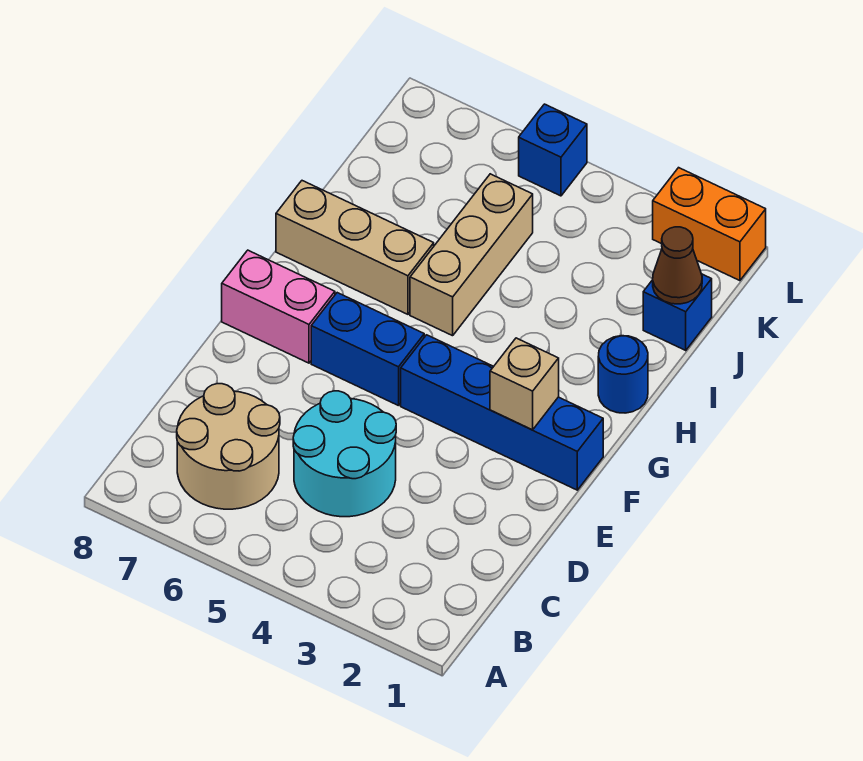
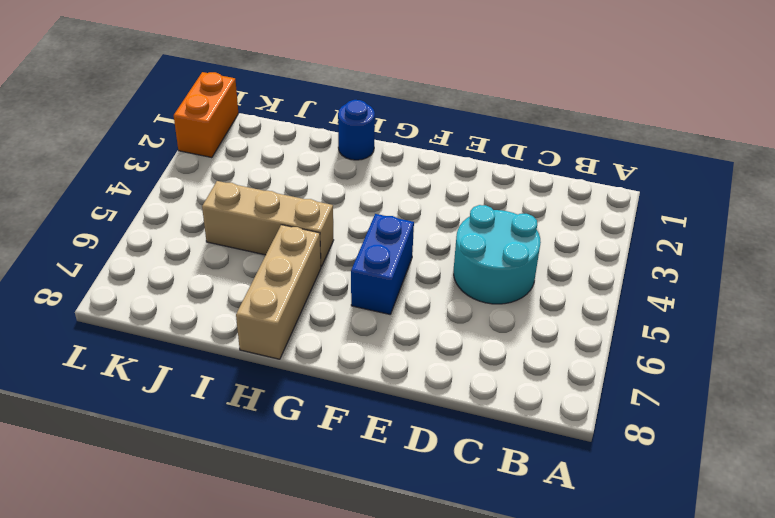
none -> tan 2x2 round brick [177,384,280,509]
none -> blue 1x4 brick [401,335,603,490]
none -> pink 1x2 brick [222,250,335,363]

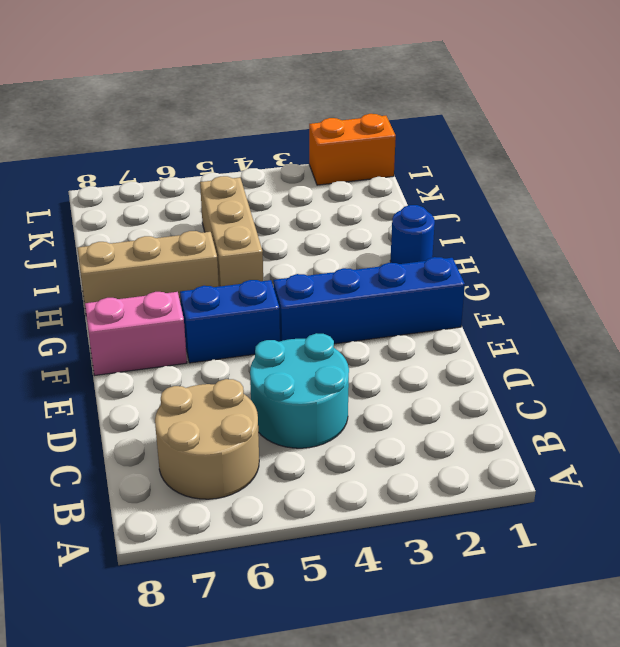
none -> blue 1x1 brick [643,274,712,350]
none -> blue 1x1 brick [519,104,587,196]
none -> tan 1x1 brick [490,338,559,430]

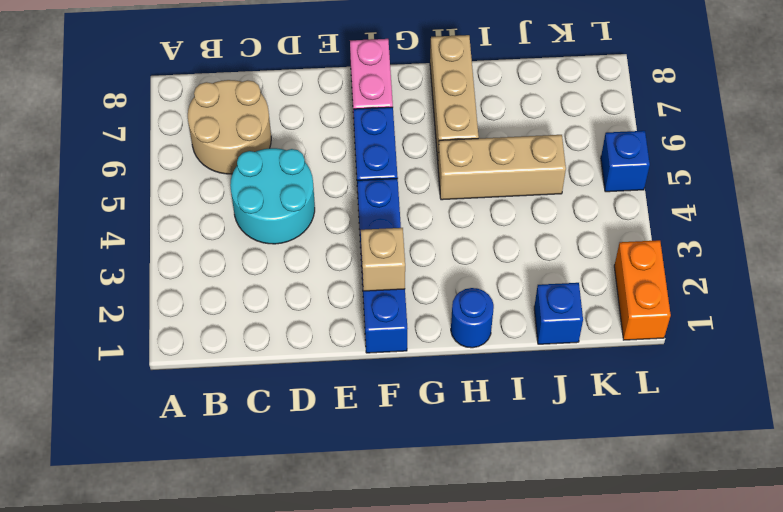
none -> brown 1x1 cone [653,227,702,304]

